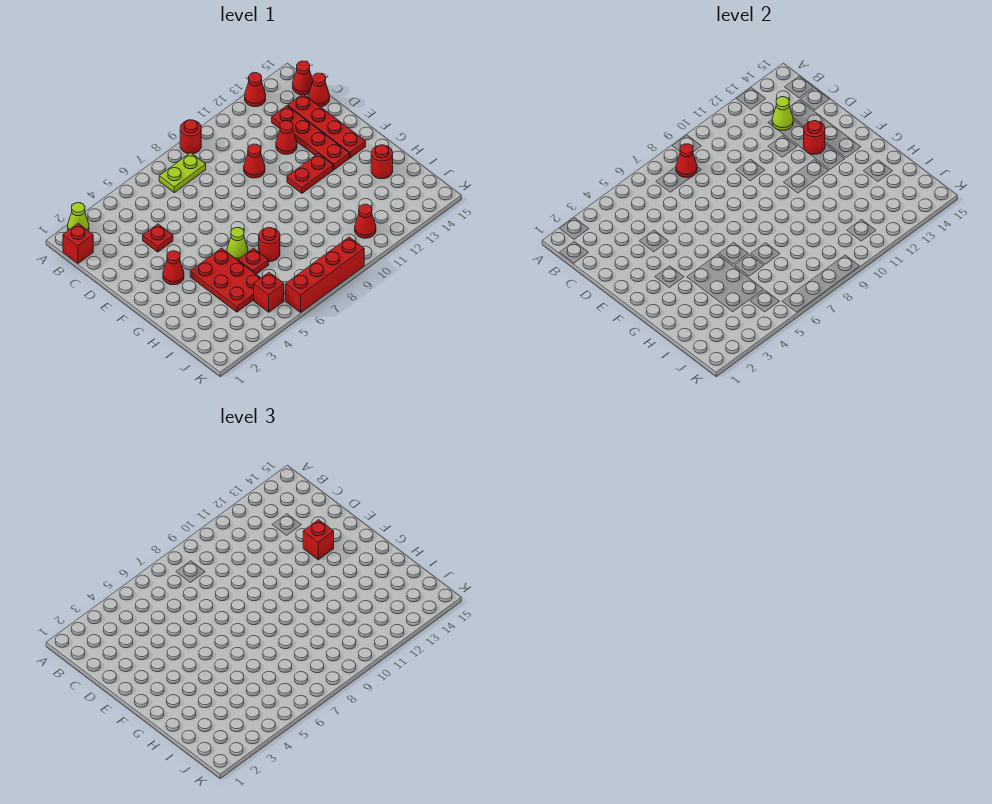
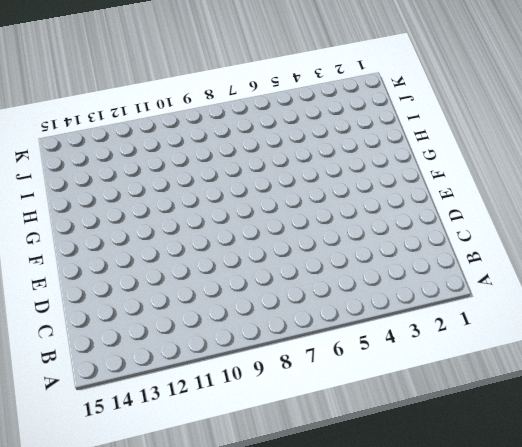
none -> lime 1x1 cone [68,203,89,231]
none -> red 1x1 round brick [180,120,201,154]
none -> red 1x1 cone [245,73,266,107]

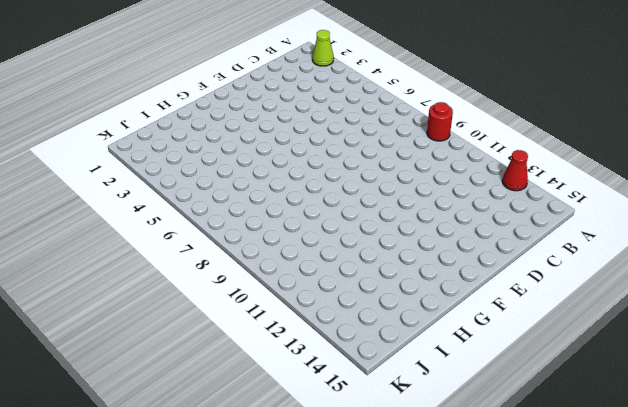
none -> red 1x1 brick [63,224,93,263]
none -> lime 1x2 plate [159,153,206,193]
none -> red 1x1 cone [293,61,312,95]

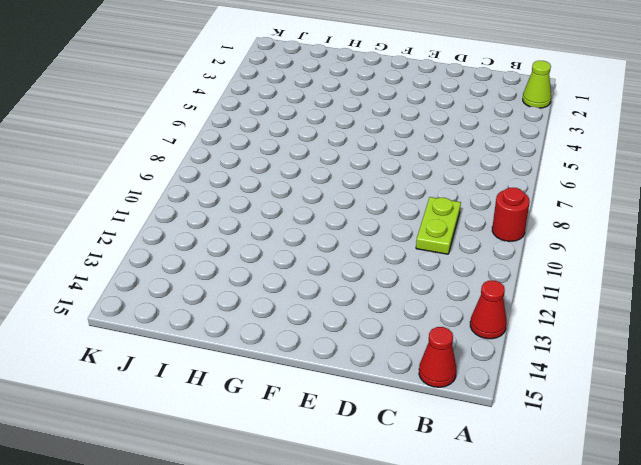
lime 1x2 plate [416,197,461,254] -> lime 1x2 plate moved to [159,153,206,193]
none -> red 1x1 brick [63,224,93,263]
none -> red 1x4 plate [272,106,349,170]
none -> red 1x4 plate [288,94,366,158]

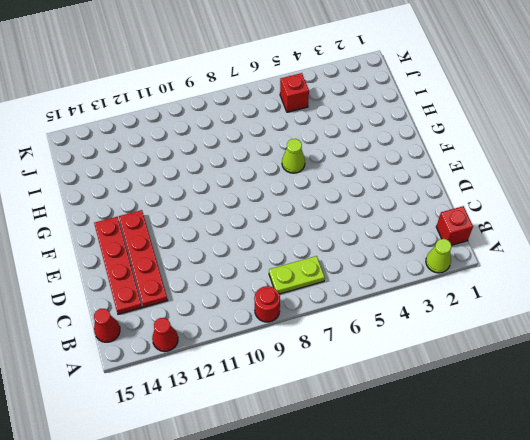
none -> red 1x1 cone [308,73,330,107]
none -> red 1x1 plate [143,224,173,252]
none -> red 1x1 cone [244,144,265,178]

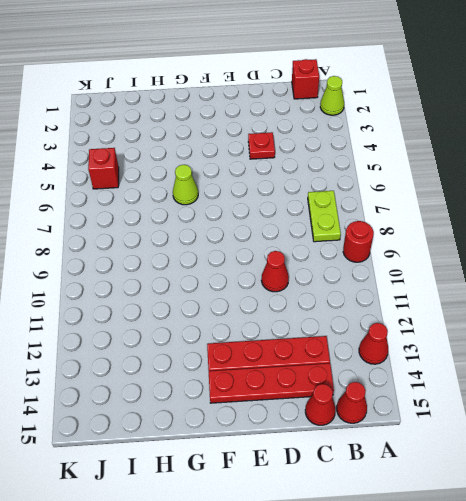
none -> red 1x1 cone [276,121,297,154]
none -> red 1x1 cone [163,251,184,285]
none -> red 1x2 plate [287,154,333,193]

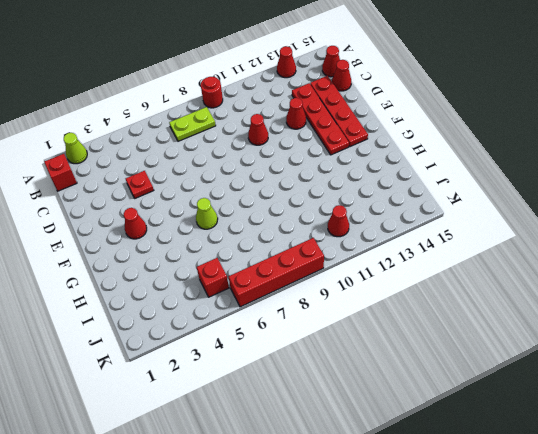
none -> red 1x2 plate [287,154,333,193]
none -> red 2x3 plate [190,248,260,312]
none -> red 1x1 plate [238,248,269,274]

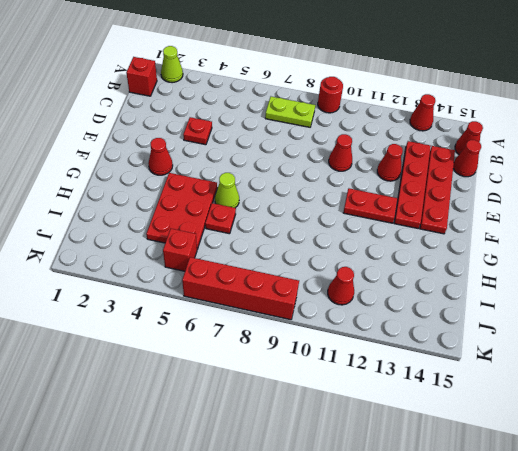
none -> red 1x1 round brick [259,228,280,262]
none -> red 1x1 round brick [371,145,393,179]
none -> red 1x1 cone [676,144,697,178]

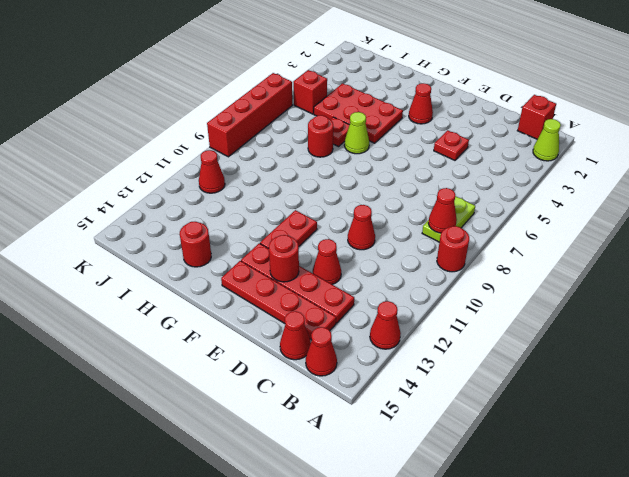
none -> lime 1x1 cone [772,97,793,130]
none -> red 1x1 brick [303,520,334,560]

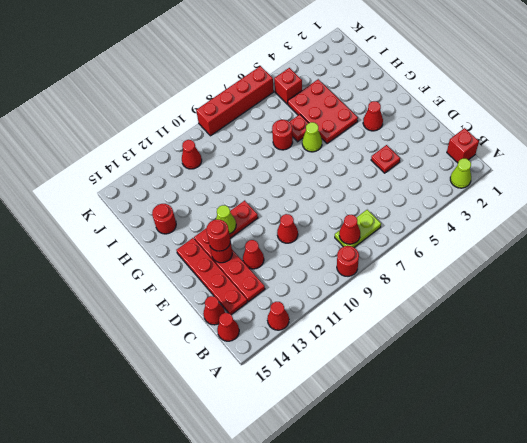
red 1x1 round brick [206,219,230,251] -> red 1x1 brick [303,520,334,560]
lime 1x1 cone [216,205,236,234] -> lime 1x1 cone moved to [772,97,793,130]

